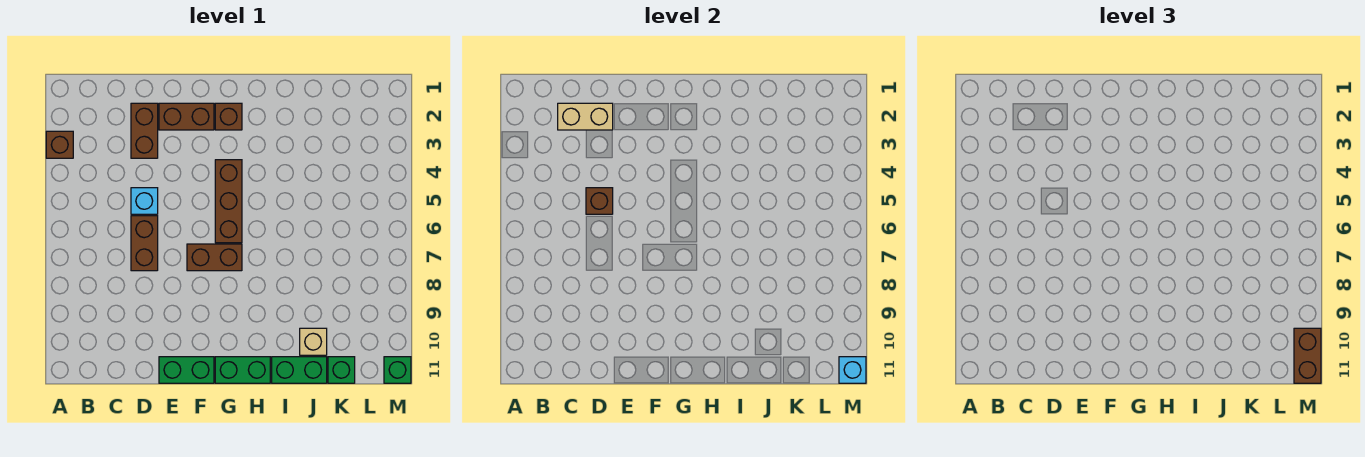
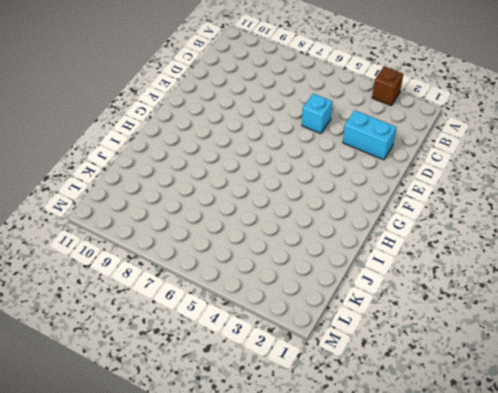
cyan 1x2 brick [343,110,396,160] -> brown 1x2 brick [131,103,158,158]
none -> brown 1x2 brick [131,216,158,271]
none -> brown 1x2 brick [159,103,214,130]
none -> green 1x2 brick [159,357,214,383]

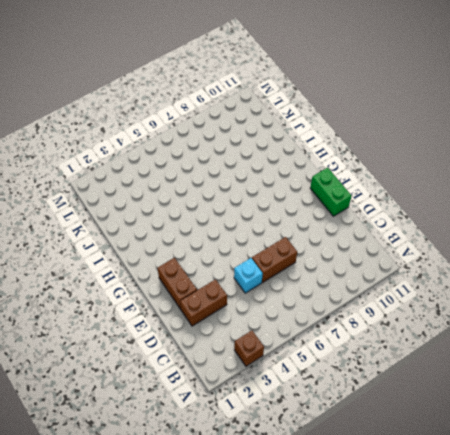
none -> brown 1x2 brick [187,244,242,271]
none -> brown 1x1 brick [215,103,242,130]
none -> brown 1x3 brick [215,160,242,243]

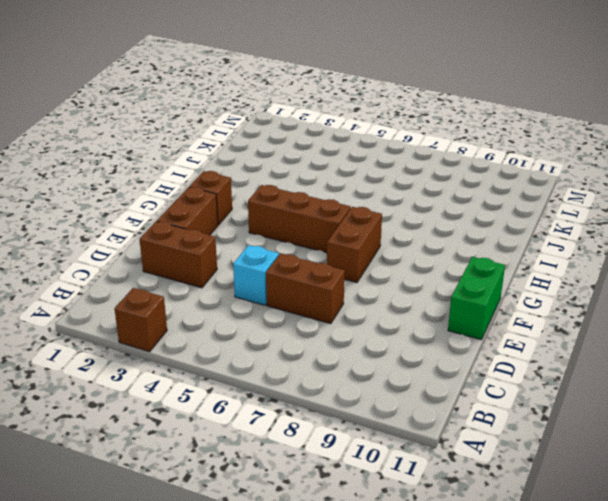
none -> green 1x2 brick [215,357,270,383]
none -> green 1x2 brick [272,357,327,383]
none -> tan 1x1 brick [300,328,327,355]

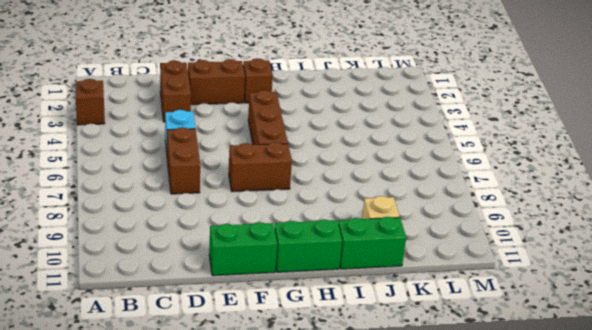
none -> green 1x1 brick [328,357,355,383]
none -> green 1x1 brick [384,357,411,383]
none -> tan 1x2 brick [558,103,613,130]

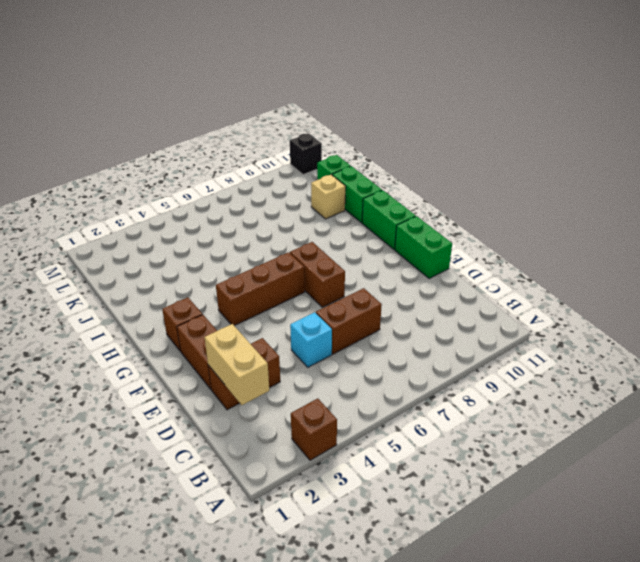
black 1x1 brick [290,133,322,175] -> green 1x1 brick [384,357,411,383]
none -> brown 1x1 brick [586,188,613,214]
none -> cyan 1x1 brick [839,357,866,383]
none -> brown 1x2 brick [1294,328,1321,383]

